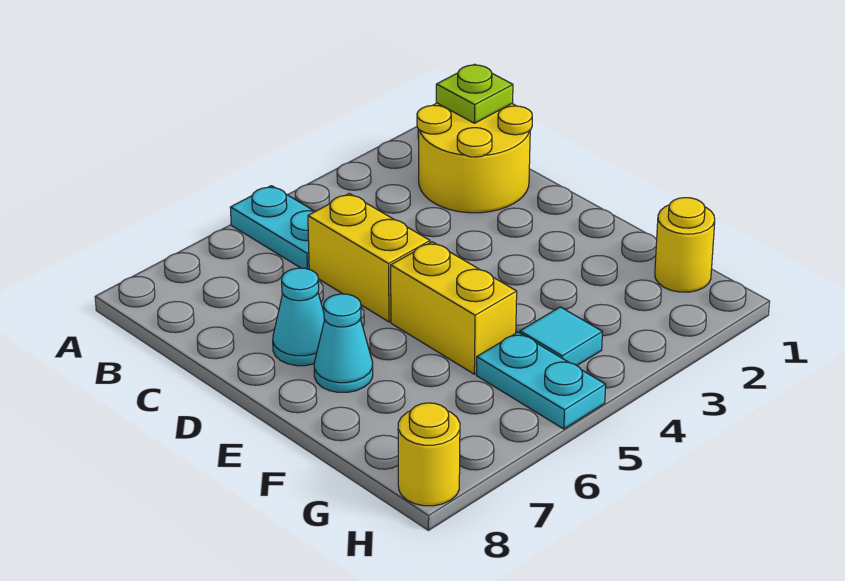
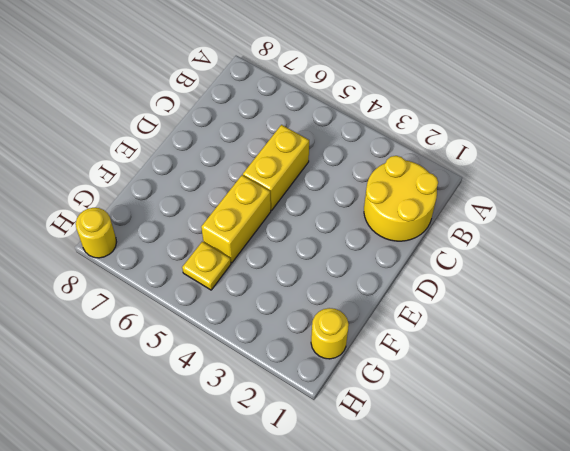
yellow 1x1 plate [182,242,231,290] -> cyan 1x2 plate [477,332,606,429]
none -> cyan 1x2 plate [230,186,315,269]
none -> cyan 1x1 cone [273,268,325,366]

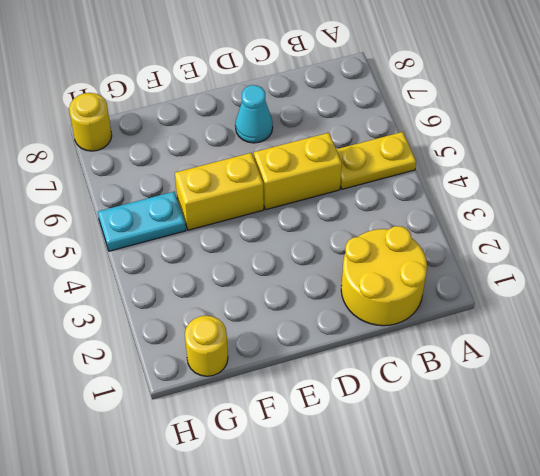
yellow 1x2 plate [336,132,416,189] -> cyan 1x2 plate [230,186,315,269]
none -> cyan 1x1 cone [314,294,373,392]
none -> cyan 1x1 tile [520,307,602,365]

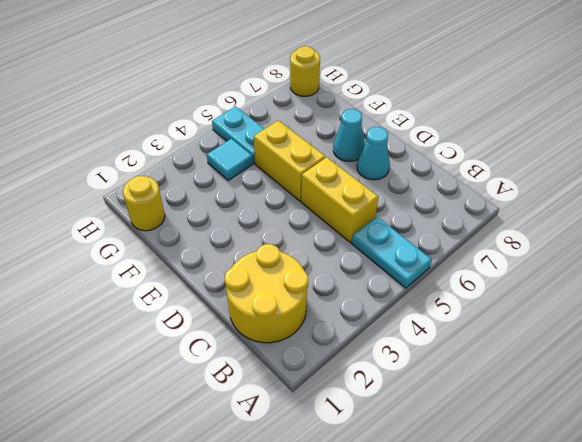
none -> lime 1x1 plate [436,64,513,123]

